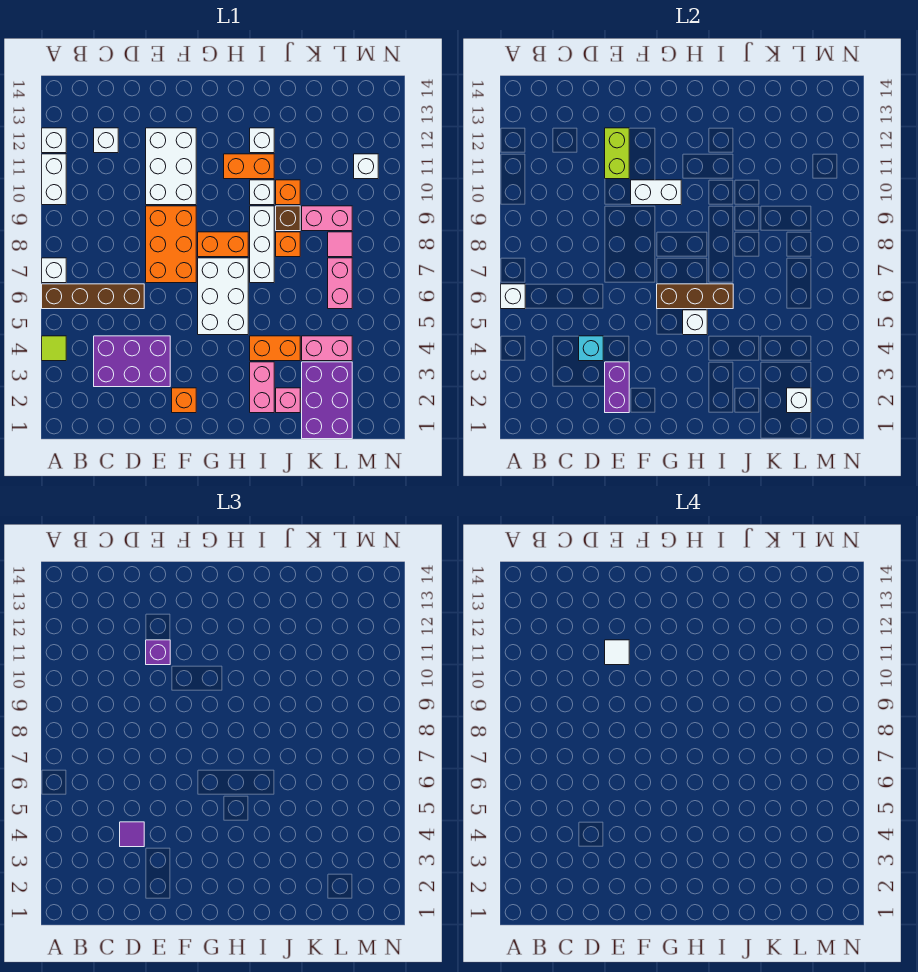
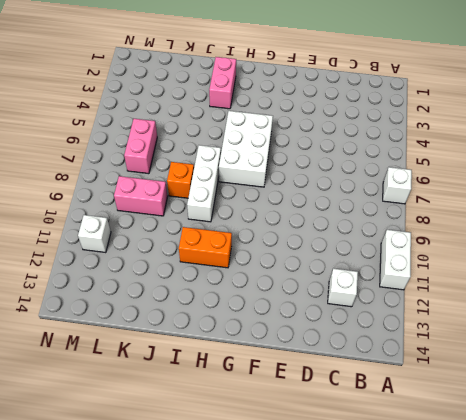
none -> lime 1x1 tile [42,336,66,361]
none -> brown 1x4 brick [42,284,144,309]
none -> white 1x1 brick [42,128,66,153]
none -> purple 2x3 brick [94,336,170,387]

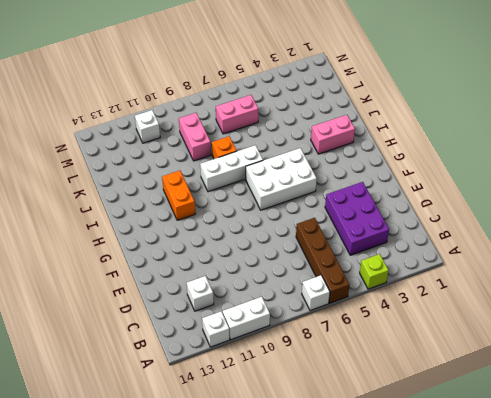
lime 1x1 brick [360,254,389,289] -> lime 1x1 tile [42,336,66,361]
none -> orange 2x3 brick [146,206,196,283]
none -> white 2x3 brick [146,128,196,205]
none -> orange 1x1 brick [172,388,196,413]
none -> orange 1x2 brick [198,232,248,257]

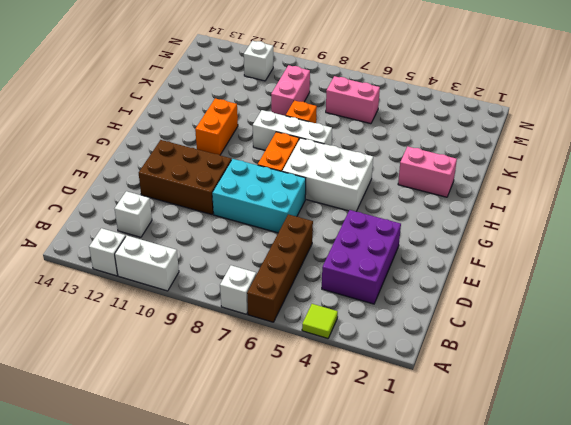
cyan 2x3 brick [212,159,306,233] -> orange 2x3 brick [146,206,196,283]
brown 2x3 brick [139,140,231,215] -> white 2x3 brick [146,128,196,205]
none -> orange 1x1 brick [172,388,196,413]
none -> orange 1x2 brick [250,336,300,361]
none -> white 1x1 brick [250,180,274,205]
none -> white 1x1 brick [250,128,274,153]

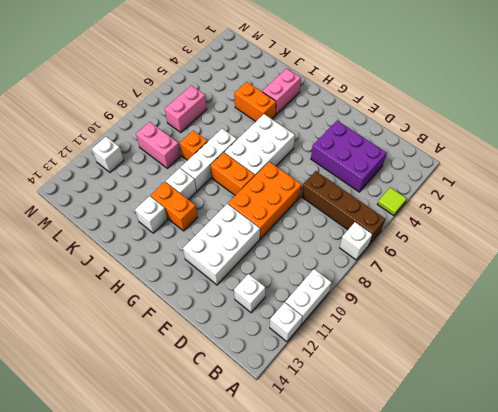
none -> orange 1x1 brick [172,388,196,413]
none -> pink 1x1 brick [276,388,300,413]
none -> brown 1x1 brick [276,206,300,231]
none -> orange 1x1 brick [276,180,300,205]

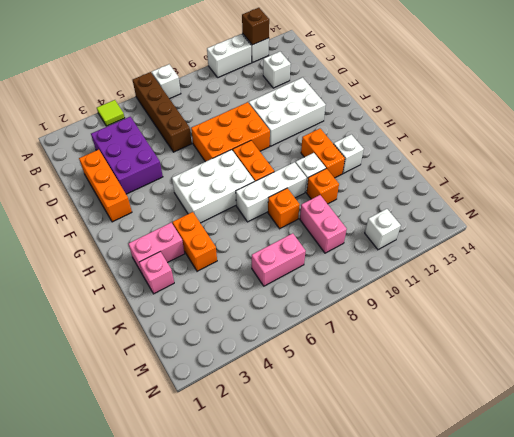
brown 1x1 brick [242,8,269,45] -> brown 1x1 brick moved to [276,206,300,231]
orange 1x3 brick [79,150,132,222] -> orange 1x1 brick [172,388,196,413]
none -> purple 2x3 brick [302,362,352,439]
none -> pink 1x2 brick [302,336,352,361]
none -> pink 1x1 tile [328,232,352,257]
none -> white 1x1 brick [501,284,525,309]

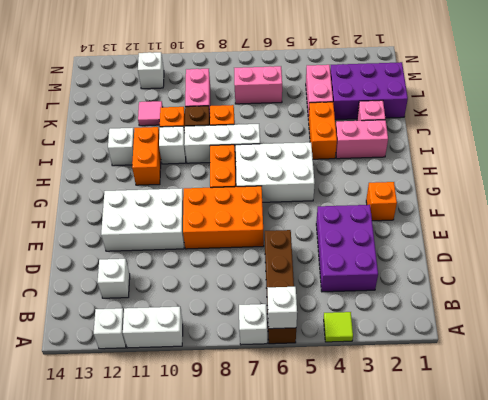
pink 1x1 tile [138,101,163,126] -> pink 1x1 tile moved to [328,232,352,257]
none -> cyan 1x1 brick [579,336,603,361]
none -> purple 1x2 brick [605,362,629,413]
none -> lime 1x2 brick [605,128,629,179]
none -> white 1x2 brick [631,180,681,205]

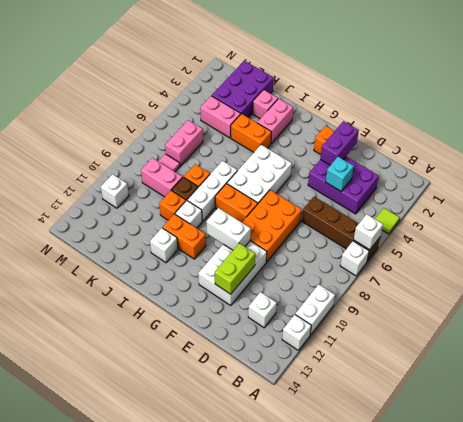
none -> brown 1x3 brick [657,284,733,309]
none -> white 1x1 brick [683,310,707,335]
none -> white 1x1 brick [787,388,811,413]
none -> purple 1x1 tile [120,822,144,847]

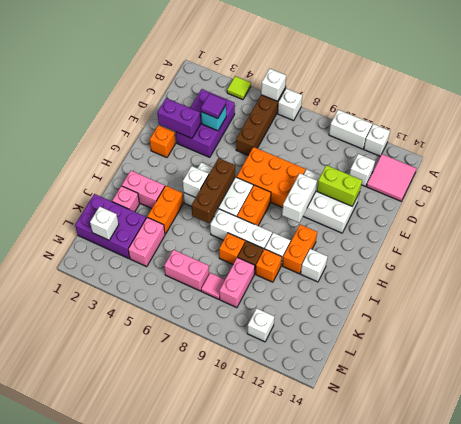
pink 2x2 tile [366,154,417,201] -> none
none -> purple 1x1 brick [146,640,170,665]
none -> white 1x1 tile [605,640,629,665]

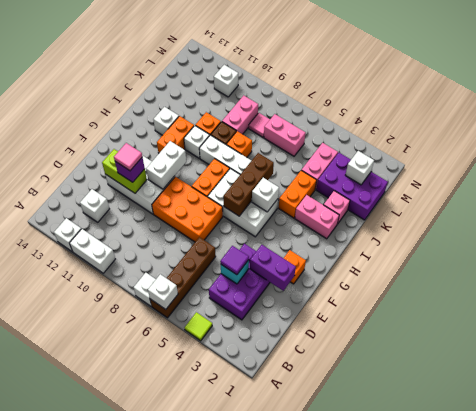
pink 1x1 tile [114,143,142,171] -> white 1x1 tile [605,640,629,665]

